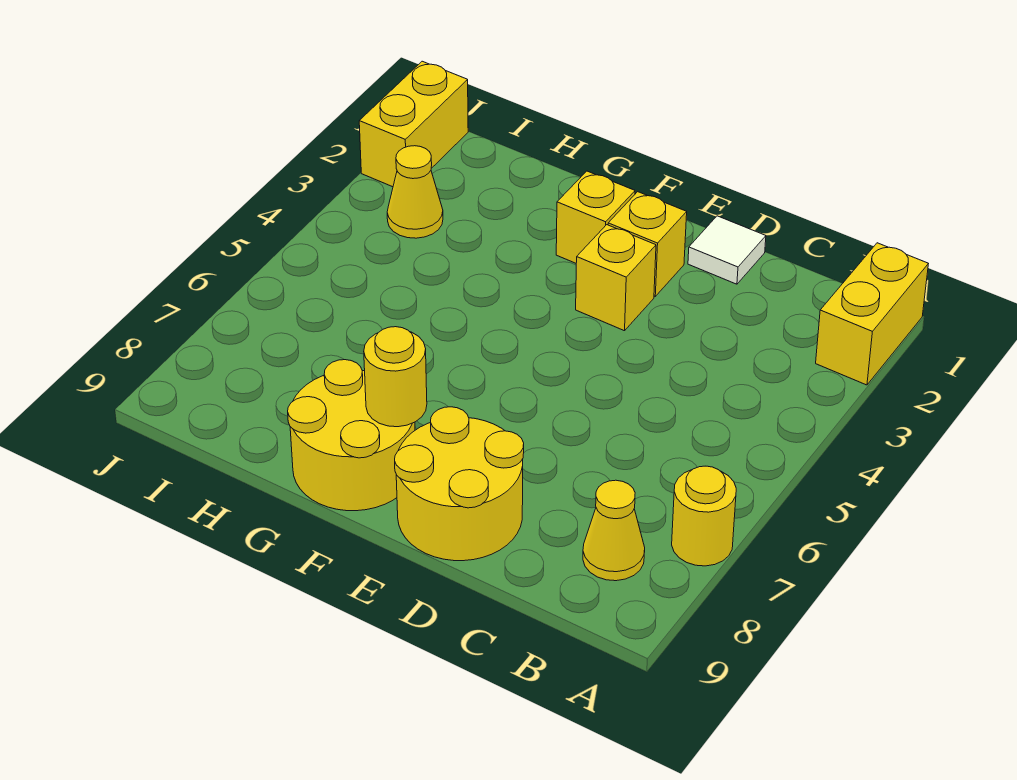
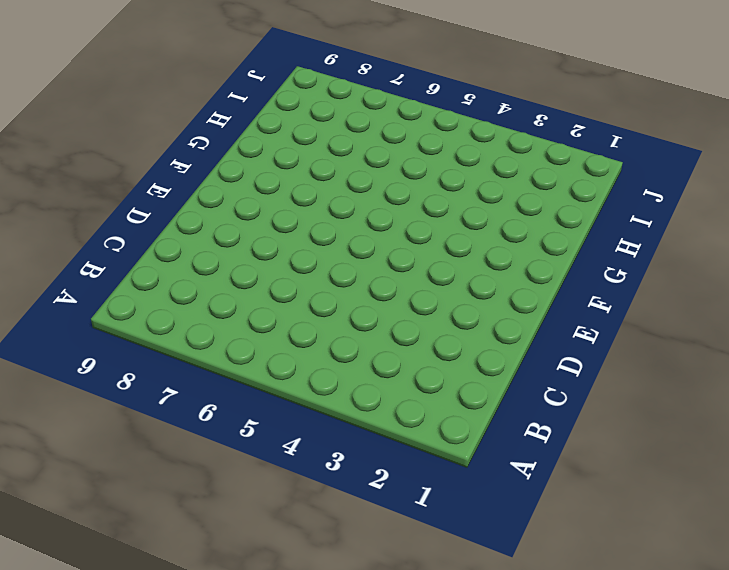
none -> yellow 1x2 brick [816,243,928,385]
none -> yellow 1x1 round brick [672,466,736,566]
none -> yellow 1x1 cone [583,480,645,581]

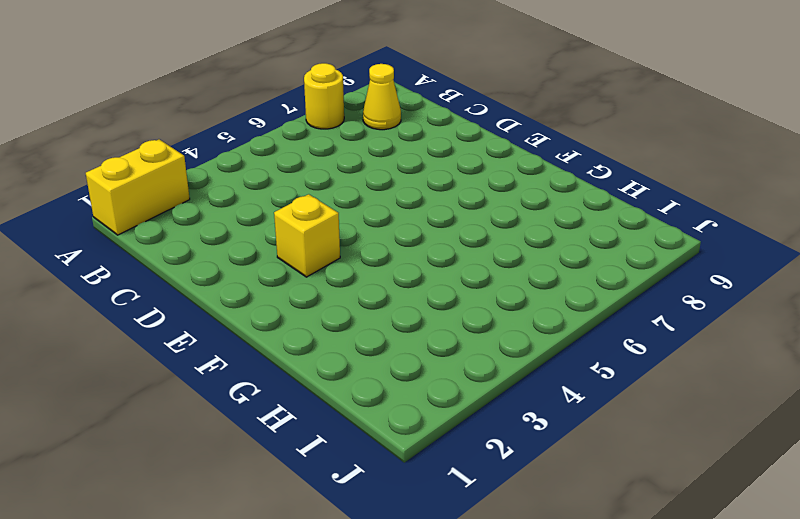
none -> white 1x1 tile [688,216,766,284]
none -> yellow 2x2 round brick [395,407,524,561]
none -> yellow 1x1 brick [608,192,687,296]

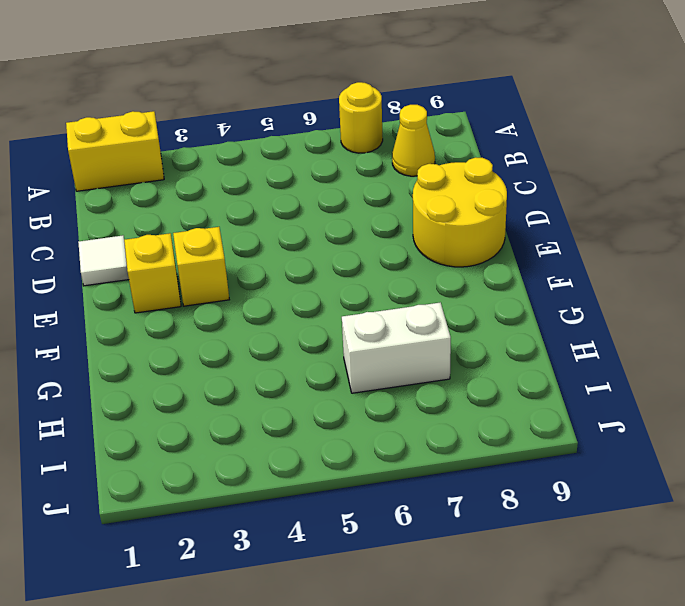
white 1x2 brick [342,302,451,393] -> none
none -> yellow 1x1 brick [556,171,635,263]
none -> yellow 2x2 round brick [288,360,415,511]
none -> yellow 1x1 cone [387,146,443,238]

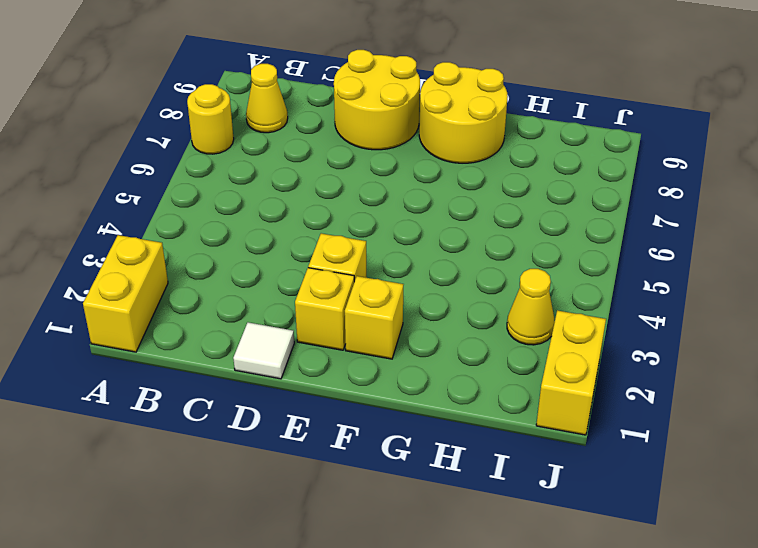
none -> yellow 1x1 round brick [364,327,427,427]

